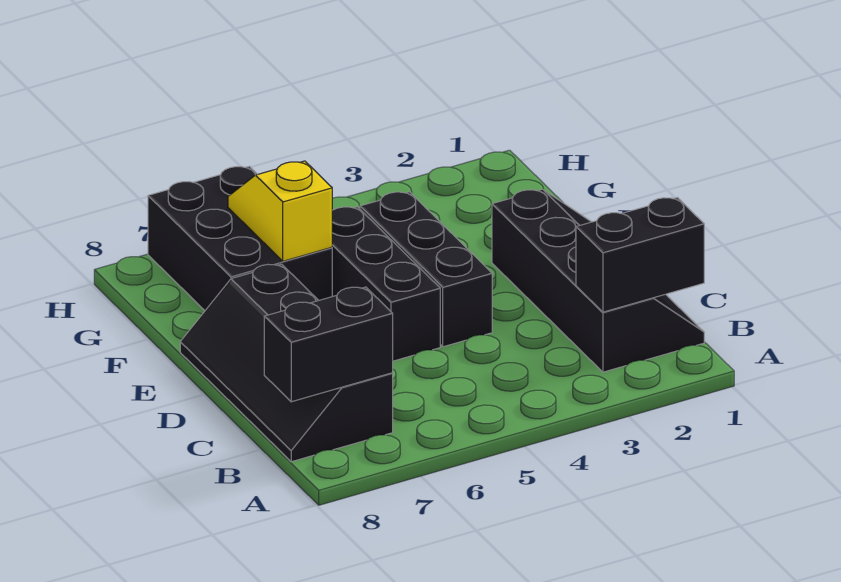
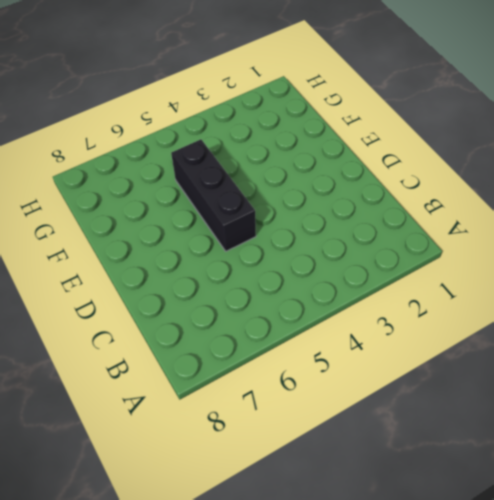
none -> black 2x4 slope [492,189,704,372]
none -> black 2x4 slope [180,264,393,462]

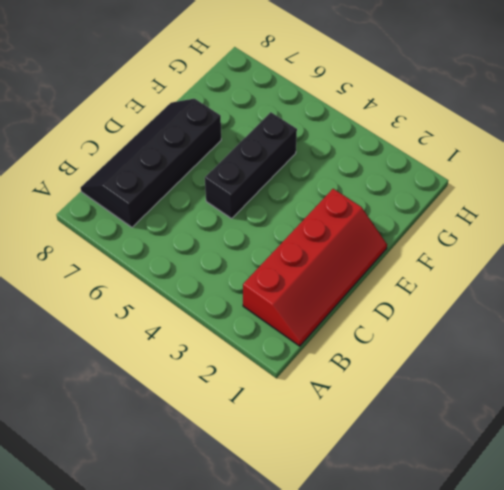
red 2x4 slope [243,189,387,346] -> black 2x4 slope [492,189,704,372]
none -> black 1x3 brick [360,192,492,347]
none -> black 2x3 brick [148,166,332,310]

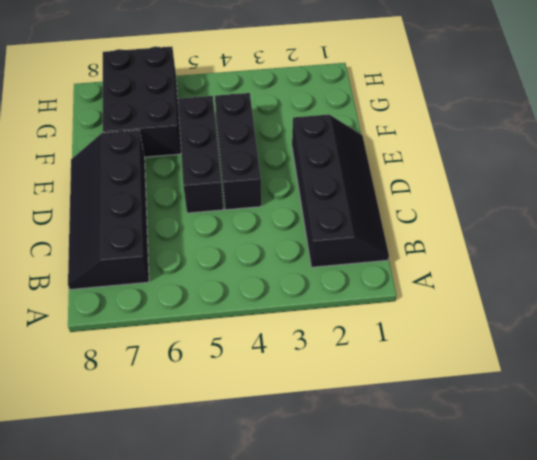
none -> black 1x2 brick [576,198,704,312]
none -> black 1x2 brick [264,287,393,402]

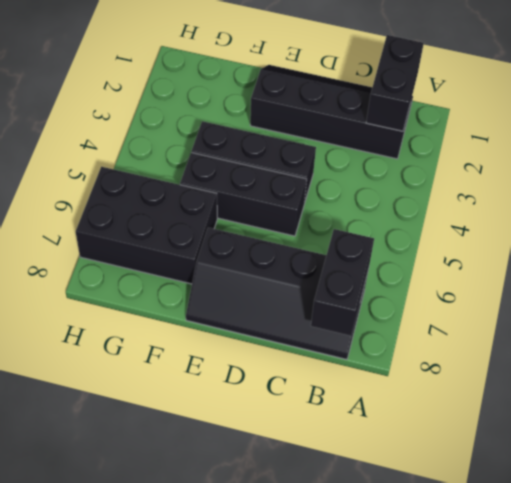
none -> yellow 1x2 slope [228,161,332,261]

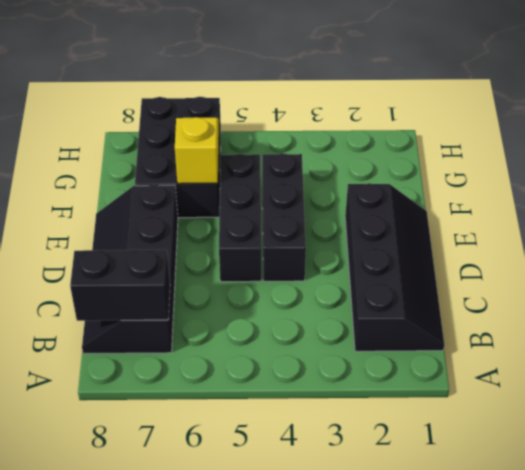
none -> black 1x2 brick [576,198,704,312]

